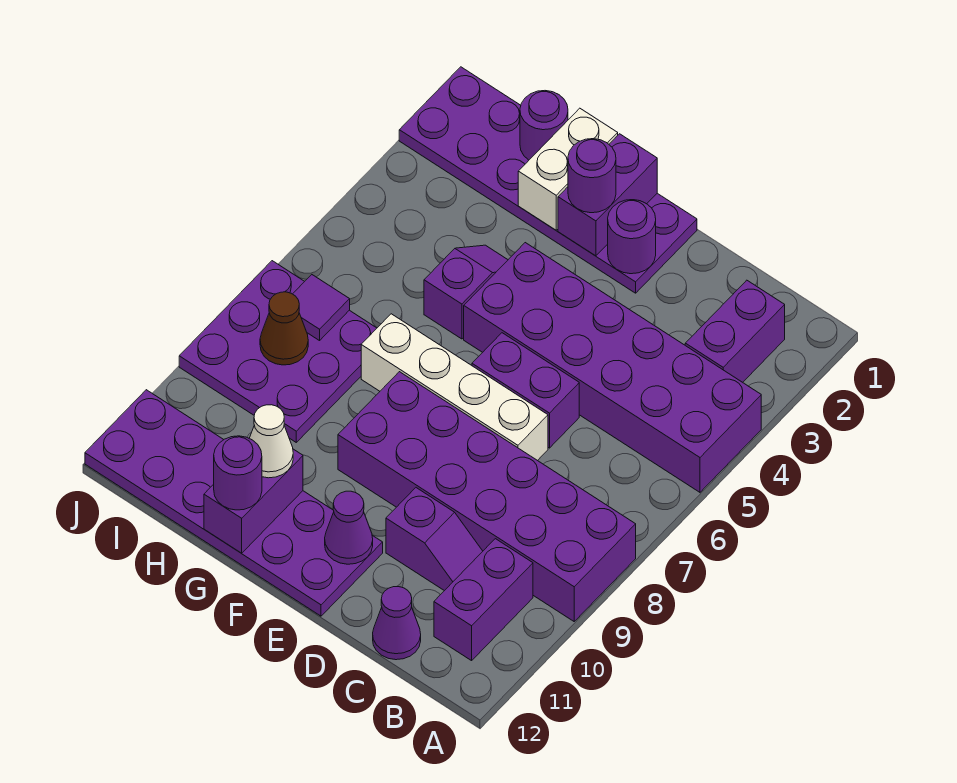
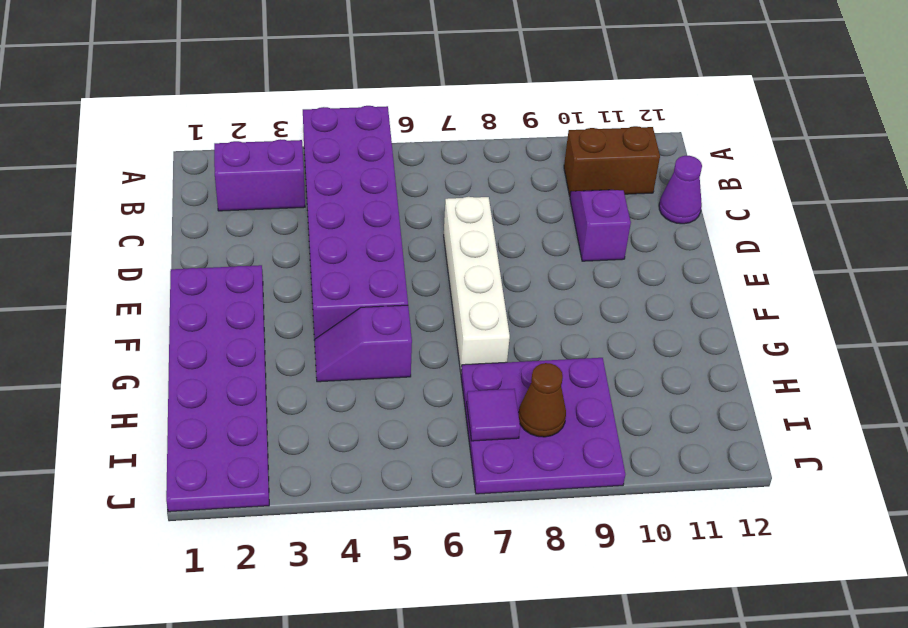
brown 1x2 brick [564,126,660,196] -> purple 1x2 brick [434,539,533,661]
none -> purple 2x6 brick [338,372,636,621]
none -> purple 1x2 brick [472,333,579,448]
none -> purple 2x6 plate [85,390,383,616]

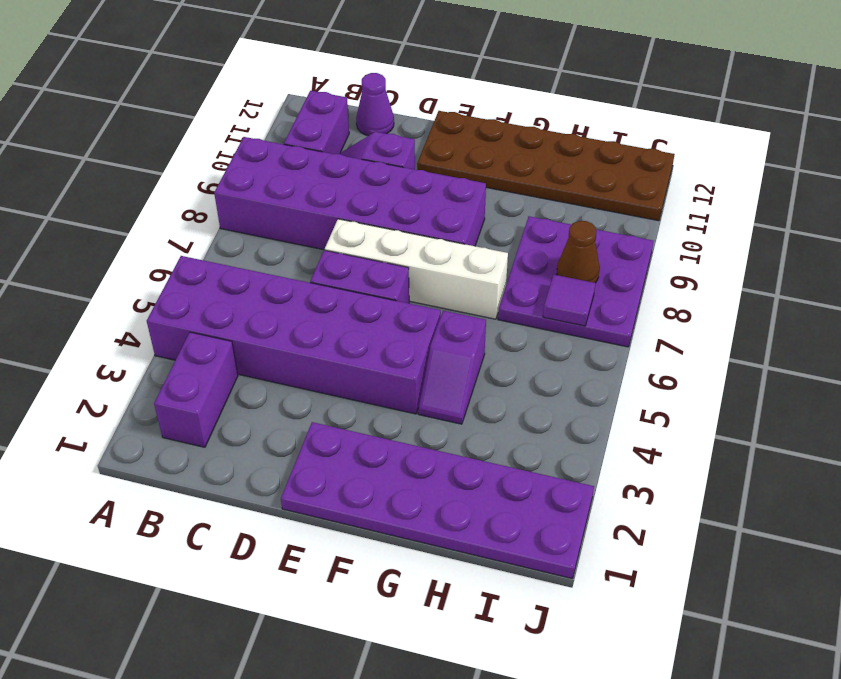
brown 2x6 plate [417,111,675,221] -> purple 2x6 plate [85,390,383,616]
none -> purple 1x1 round brick [608,200,656,274]
none -> purple 1x1 cone [325,491,373,564]
none -> purple 1x2 brick [558,134,657,256]

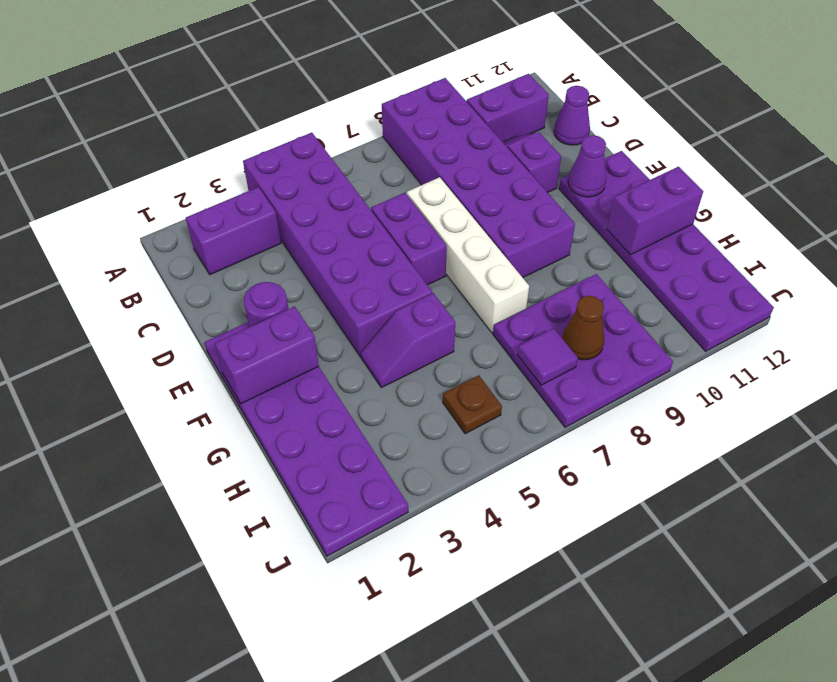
brown 1x1 plate [443,375,502,434] -> none
none -> white 1x2 brick [518,108,618,230]
none -> purple 1x1 round brick [520,91,568,160]
none -> purple 1x1 round brick [568,139,616,213]

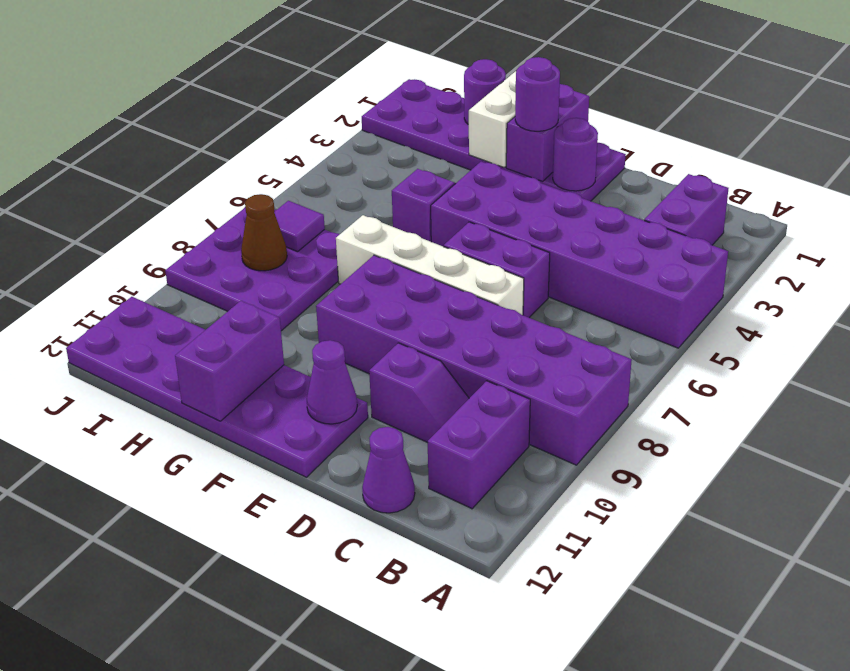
none -> white 1x1 cone [249,405,293,478]
none -> purple 1x1 round brick [214,436,262,510]

